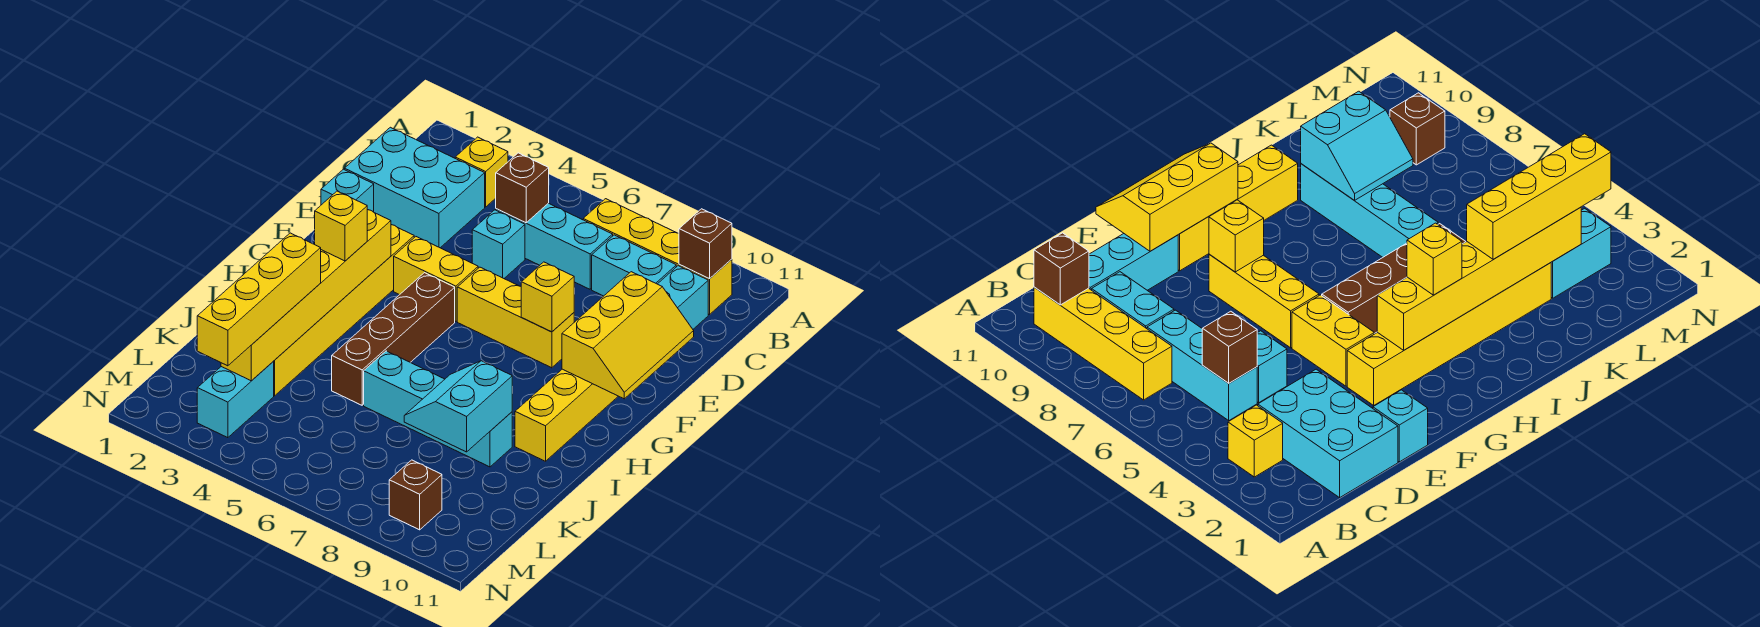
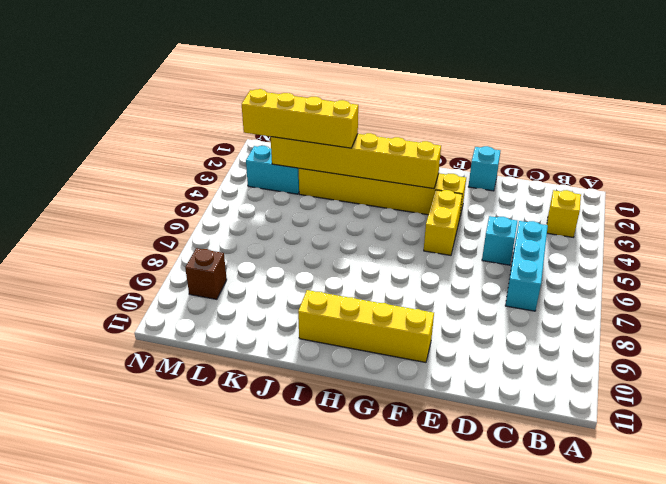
none -> yellow 1x4 brick [583,199,732,315]
none -> cyan 2x3 brick [344,127,485,248]
none -> cyan 1x2 brick [592,235,676,296]

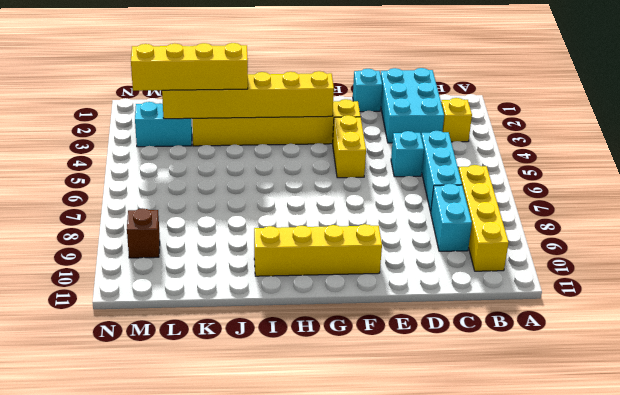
none -> cyan 1x3 brick [658,266,708,329]
none -> yellow 1x3 brick [457,267,574,368]
none -> brown 1x4 brick [332,273,455,405]

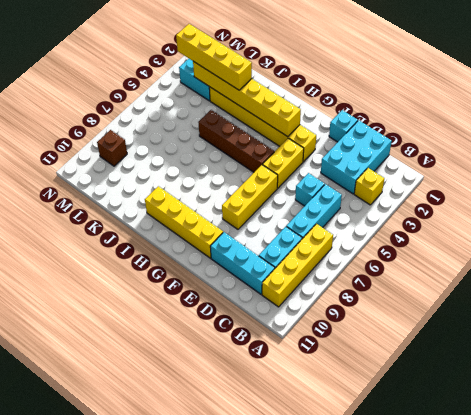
none -> cyan 1x4 brick [364,351,512,467]
none -> brown 1x1 brick [679,209,732,279]
none -> brown 1x1 brick [496,153,549,223]

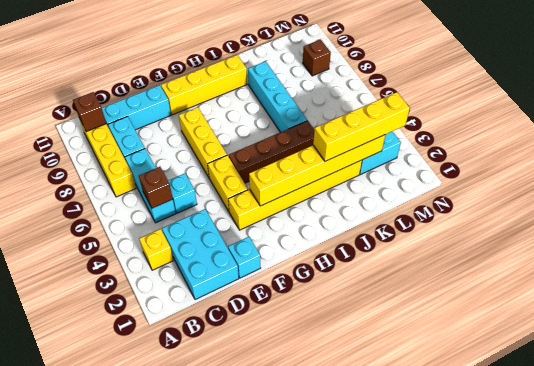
none -> yellow 2x3 slope [562,272,694,399]
none -> yellow 1x1 brick [521,262,574,332]
none -> cyan 2x2 slope [404,361,512,452]

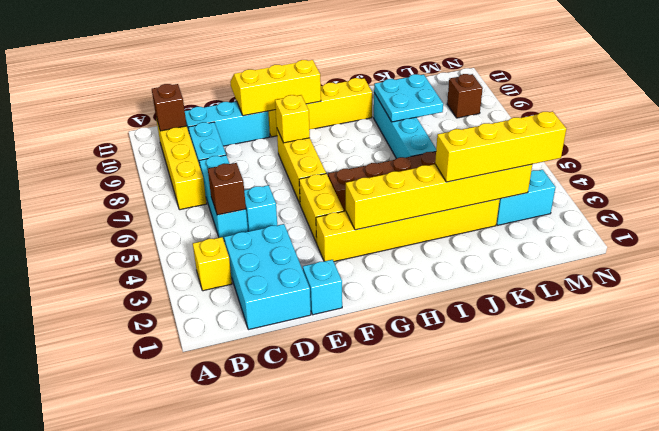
cyan 2x2 plate [374,74,443,122] -> cyan 2x2 slope [404,361,512,452]
none -> yellow 1x1 brick [315,191,367,261]

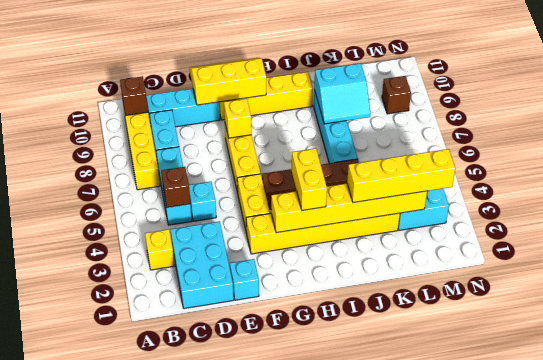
yellow 1x2 brick [292,148,327,210] -> yellow 1x1 brick [315,191,367,261]

